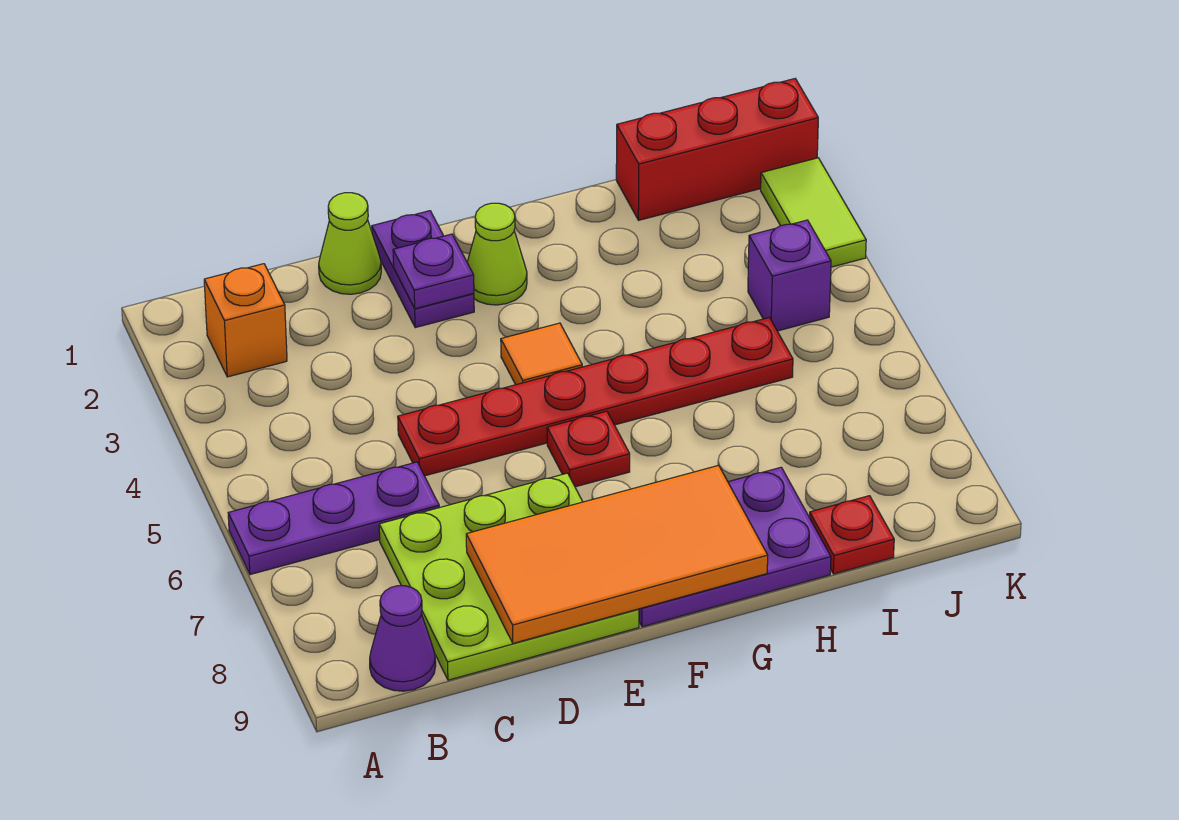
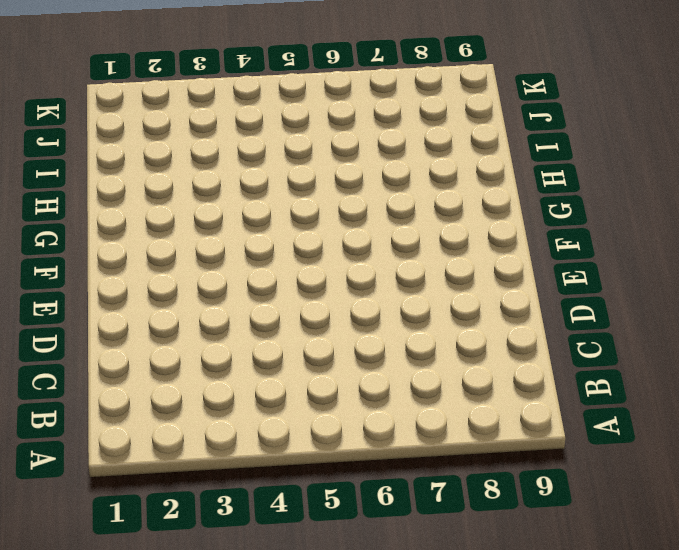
none -> purple 1x3 plate [228,462,439,575]
none -> orange 1x1 brick [204,264,287,377]
none -> purple 1x1 cone [370,586,436,691]

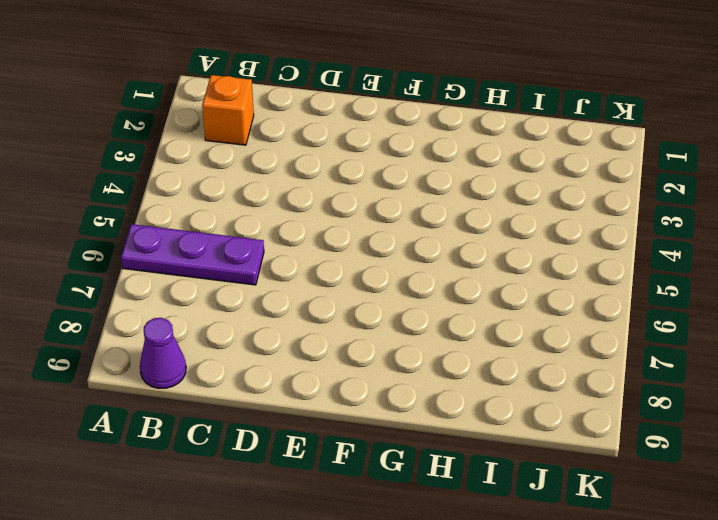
none -> lime 3x3 plate [379,473,639,680]
none -> lime 1x1 cone [319,193,381,294]
none -> red 1x6 plate [398,317,793,476]

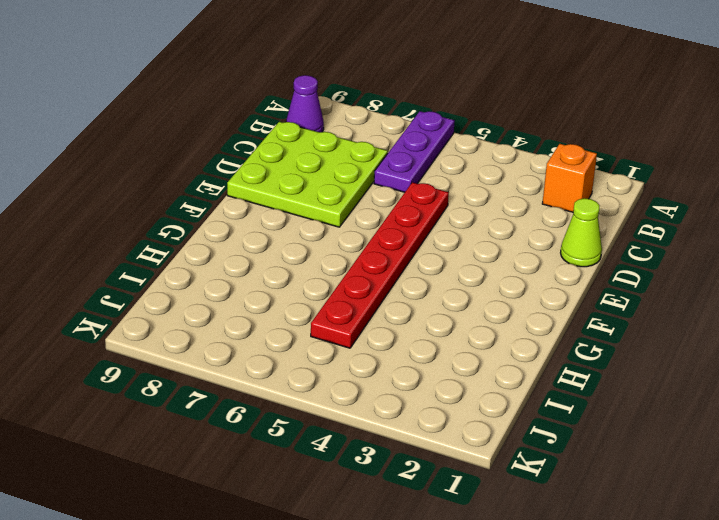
none -> purple 1x2 plate [372,211,474,328]
none -> lime 1x1 cone [467,203,527,305]
none -> orange 1x1 tile [501,323,582,385]

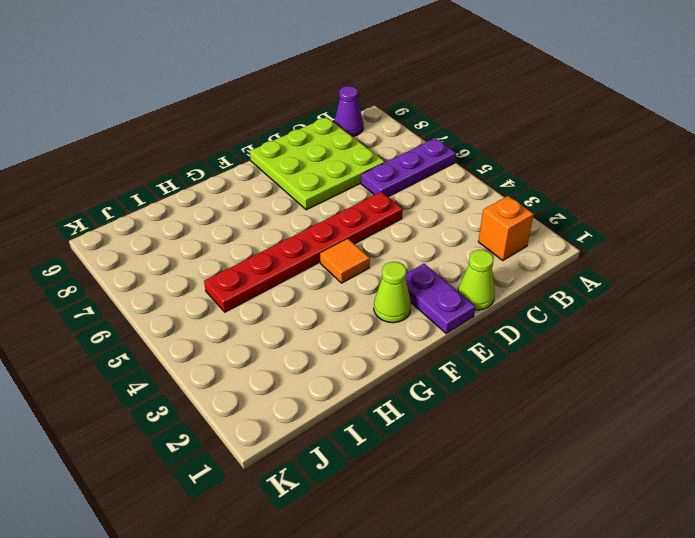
none -> red 1x1 plate [547,411,630,487]
none -> purple 2x3 plate [639,467,831,627]
none -> red 1x3 brick [616,79,818,220]

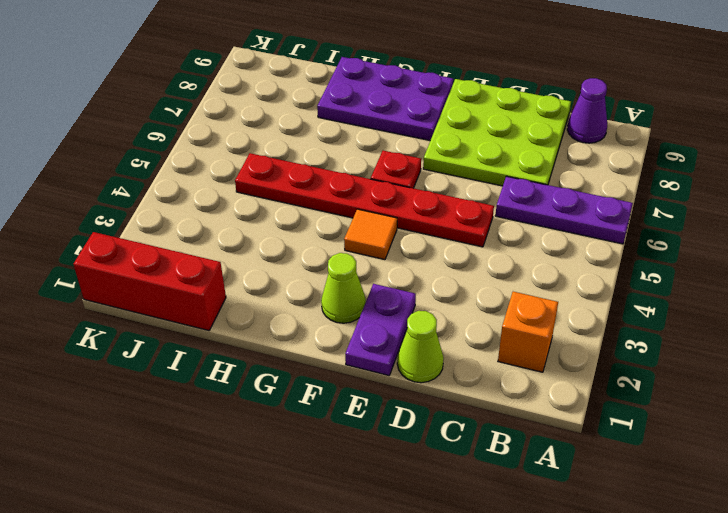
none -> red 1x1 plate [810,496,894,574]
none -> purple 1x1 brick [748,220,831,331]
none -> lime 1x2 tile [761,158,866,267]

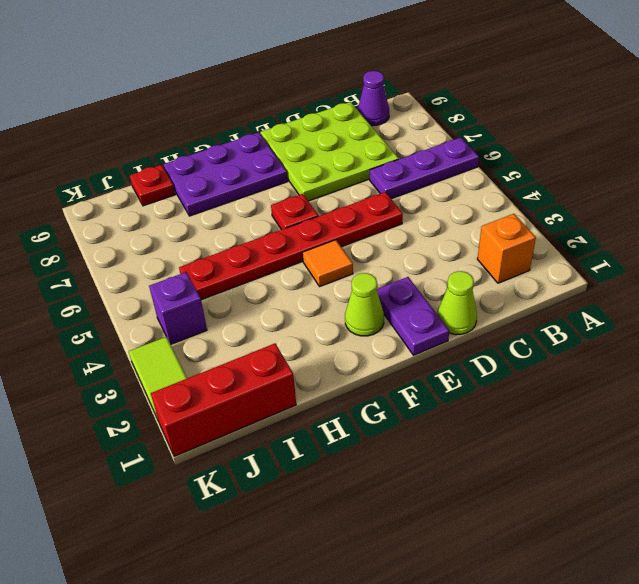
none -> orange 2x4 tile [466,465,768,643]
none -> purple 1x1 plate [393,234,474,309]

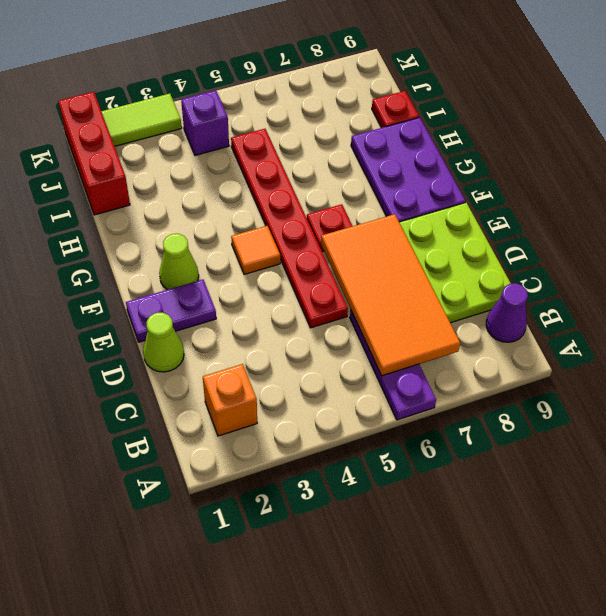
orange 2x4 tile [321,214,460,376] -> orange 2x4 tile moved to [466,465,768,643]
none -> purple 1x1 plate [393,234,474,309]

